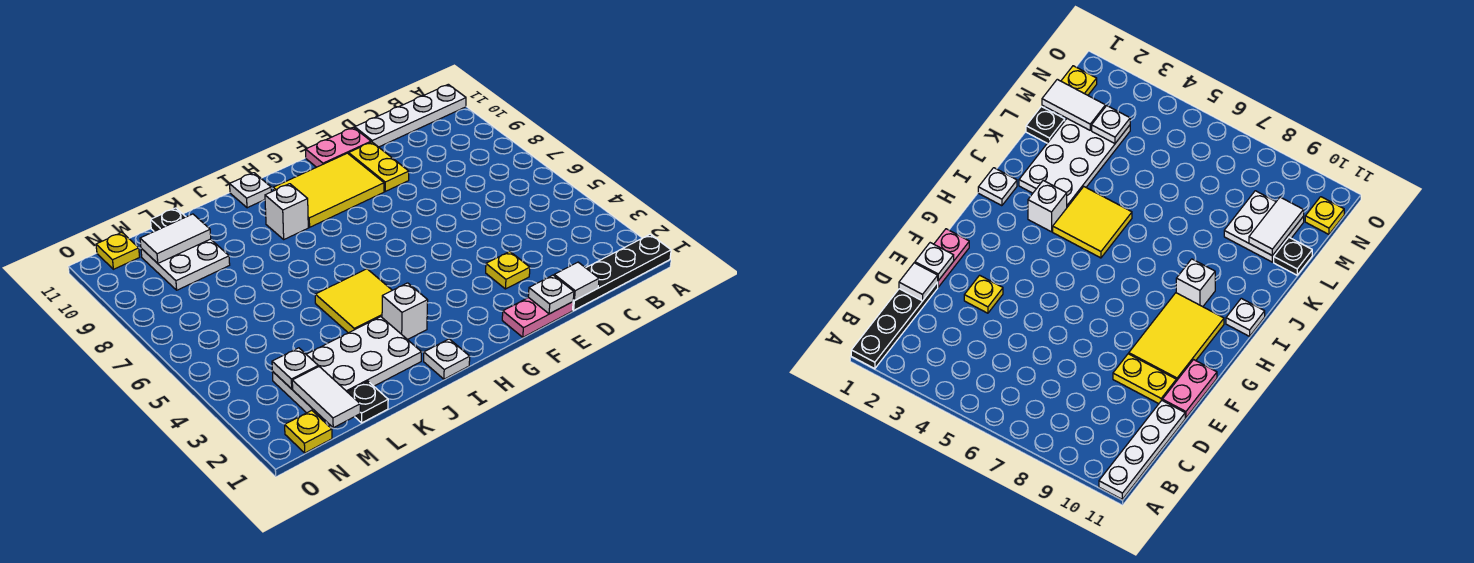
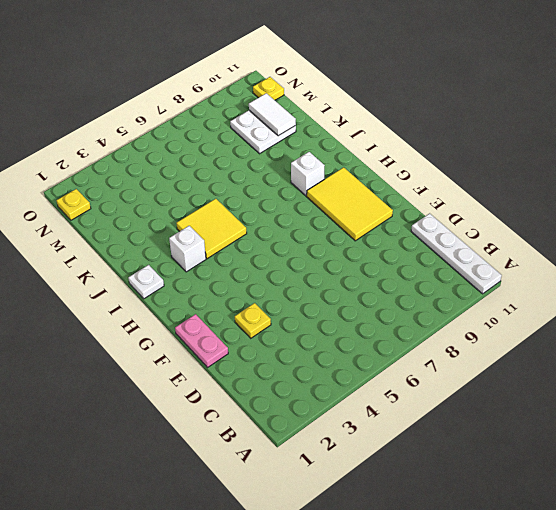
none -> black 1x4 plate [573,234,671,310]
none -> yellow 1x2 plate [349,142,409,191]
none -> pink 1x2 plate [306,127,371,167]

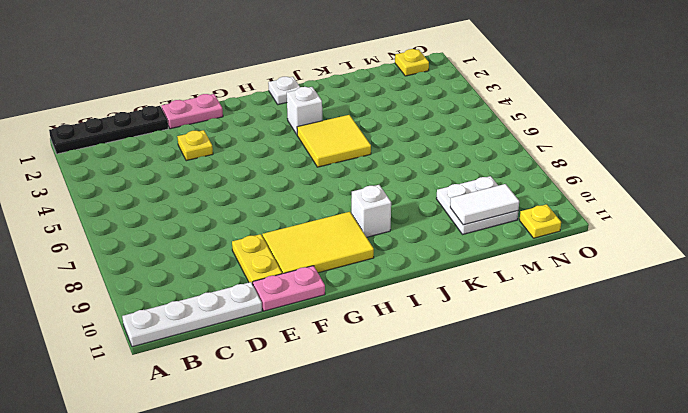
none -> white 1x1 plate [230,173,271,208]
none -> white 2x4 plate [272,317,422,416]
none -> black 1x1 plate [348,381,388,423]

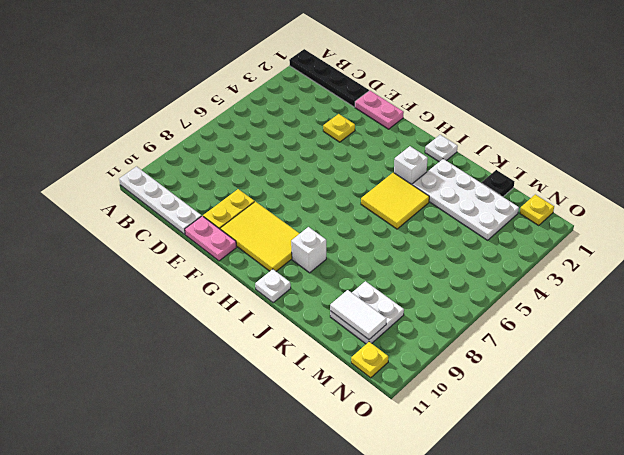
none -> black 1x1 plate [151,208,186,231]
none -> white 1x1 tile [554,262,599,301]
none -> white 1x1 plate [528,275,574,314]

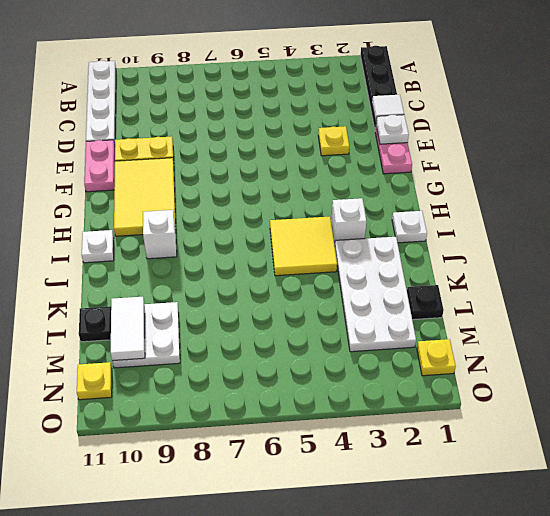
none -> white 1x2 tile [292,367,360,428]
none -> white 1x1 plate [272,348,318,389]

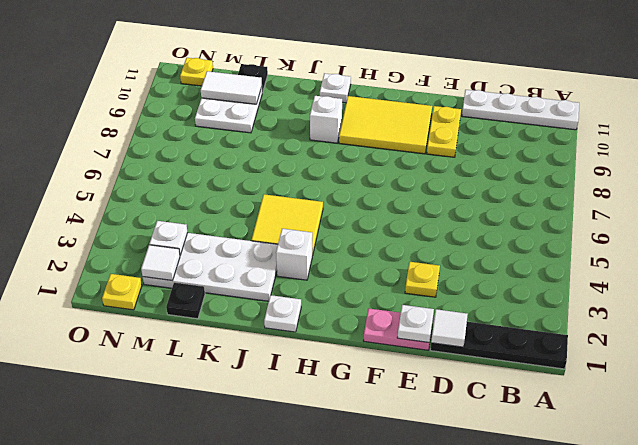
white 1x1 tile [141,245,180,281] -> white 1x2 tile [292,367,360,428]
none -> pink 1x2 plate [306,127,371,167]

